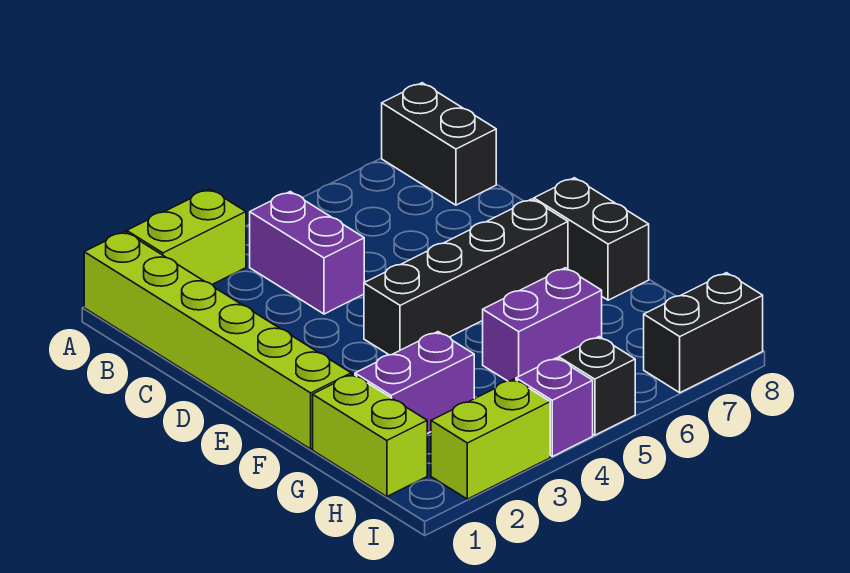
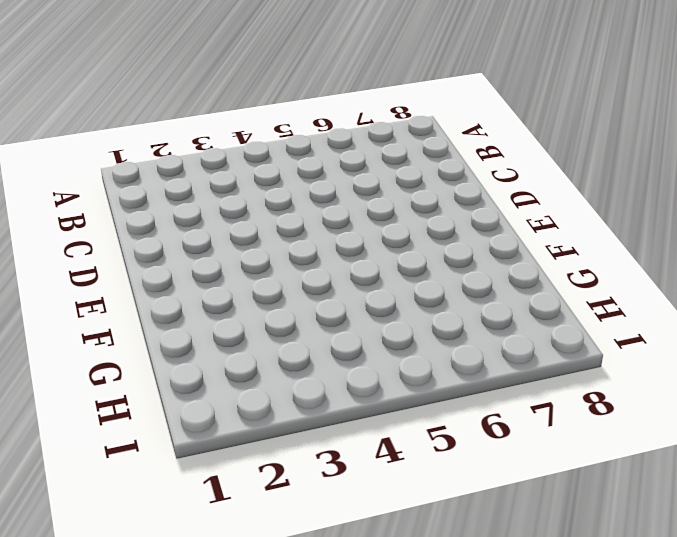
none -> lime 1x6 brick [84,232,351,449]
none -> lime 1x2 brick [127,189,246,284]
none -> black 1x2 brick [382,83,496,205]

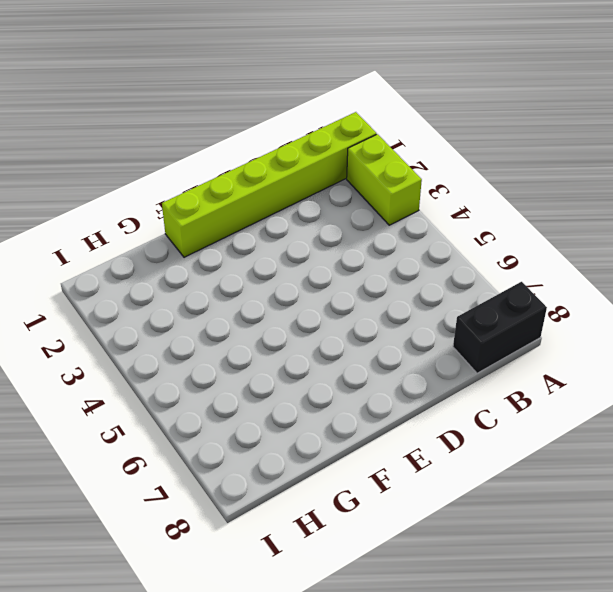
none -> purple 1x2 brick [250,192,364,314]
none -> black 1x4 brick [364,199,568,355]
none -> black 1x2 brick [534,178,649,300]

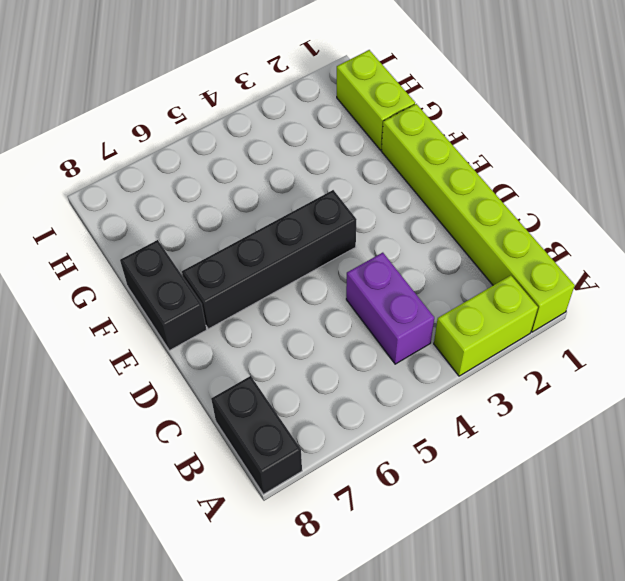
none -> purple 1x2 brick [355,332,474,434]
none -> purple 1x2 brick [483,268,602,381]
none -> lime 1x2 brick [431,379,550,499]

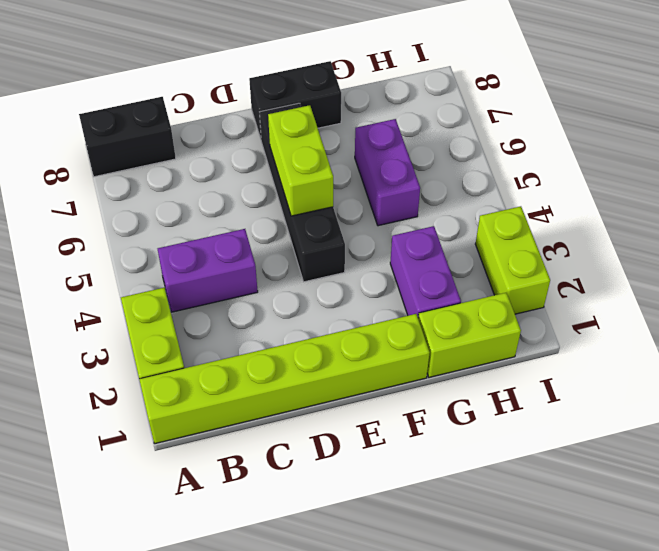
lime 1x2 brick [268,105,333,216] -> none
none -> purple 1x1 brick [516,358,593,457]
none -> black 1x1 brick [559,337,635,435]
none -> black 1x2 brick [644,273,763,393]

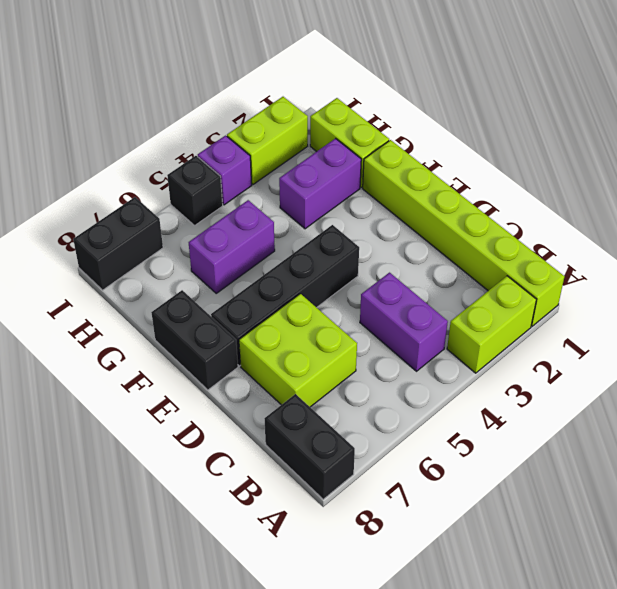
lime 2x2 brick [239,294,357,407] -> none

